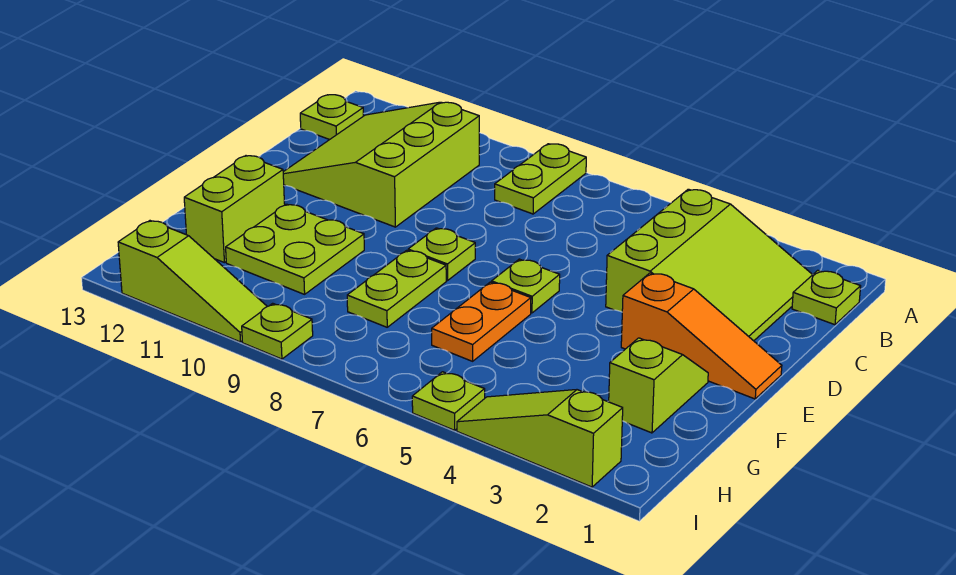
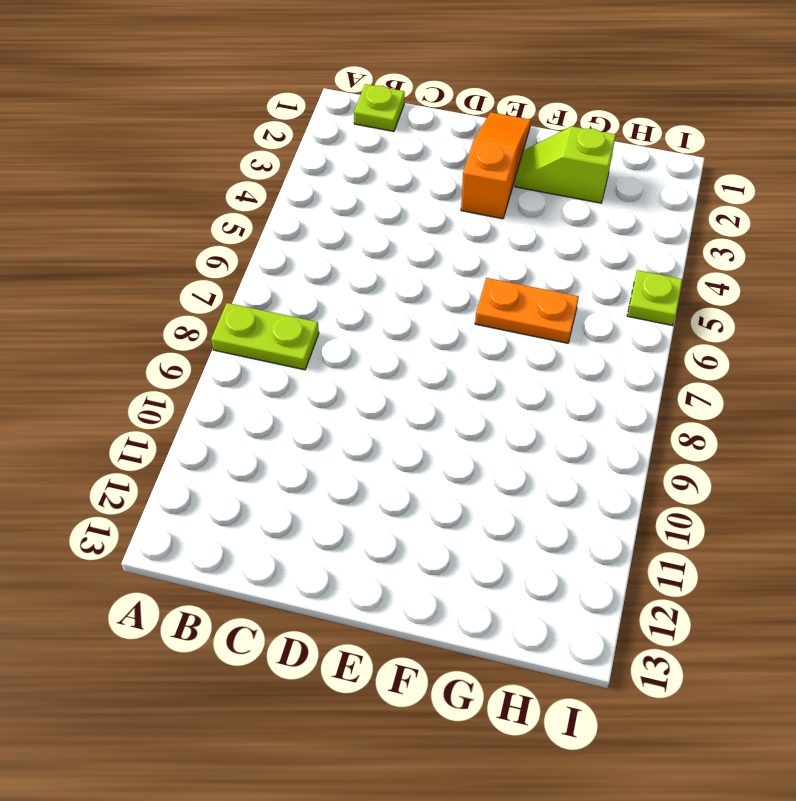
none -> lime 3x3 slope [606,189,813,341]
none -> lime 3x3 slope [283,102,479,227]
none -> lime 1x1 plate [300,95,363,140]

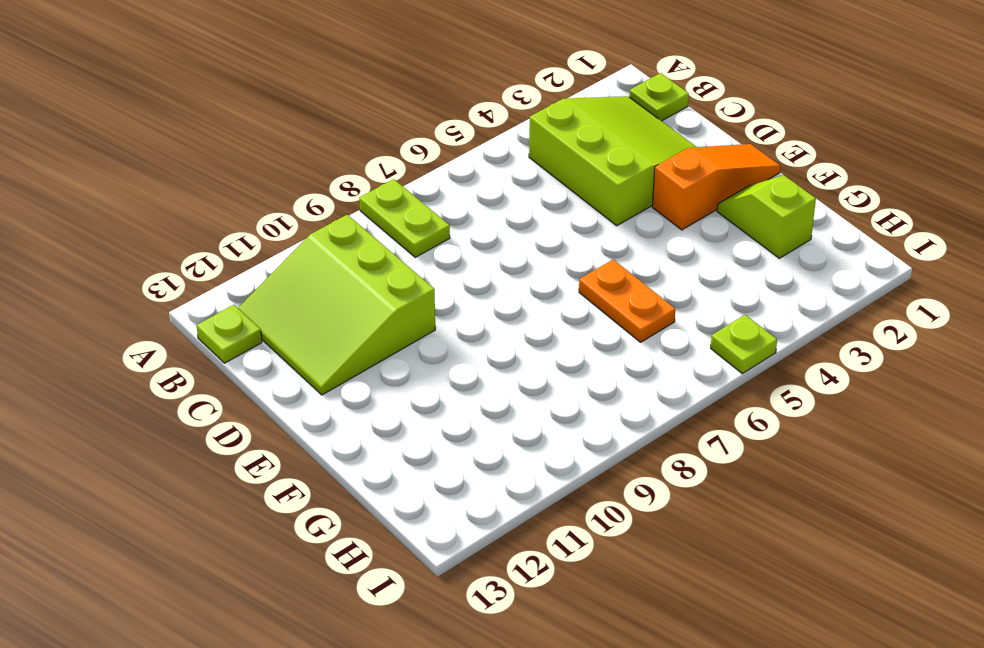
none -> lime 1x1 plate [492,259,560,313]
none -> lime 1x1 plate [408,228,475,281]
none -> lime 1x2 plate [347,250,446,327]

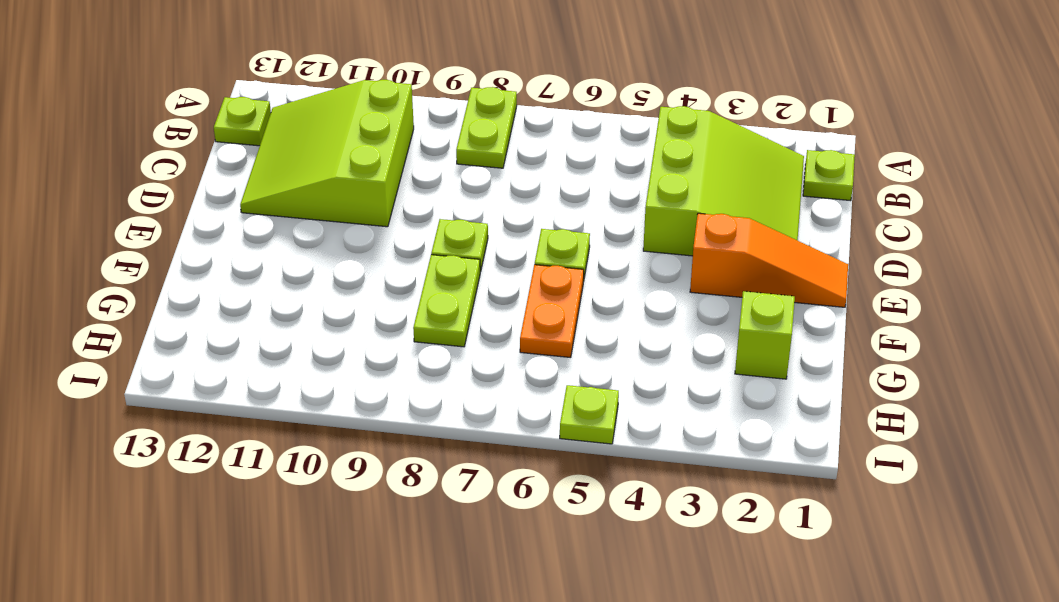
none -> lime 2x2 plate [226,204,364,294]
none -> lime 1x2 brick [184,156,285,263]
none -> lime 1x3 slope [457,390,623,487]

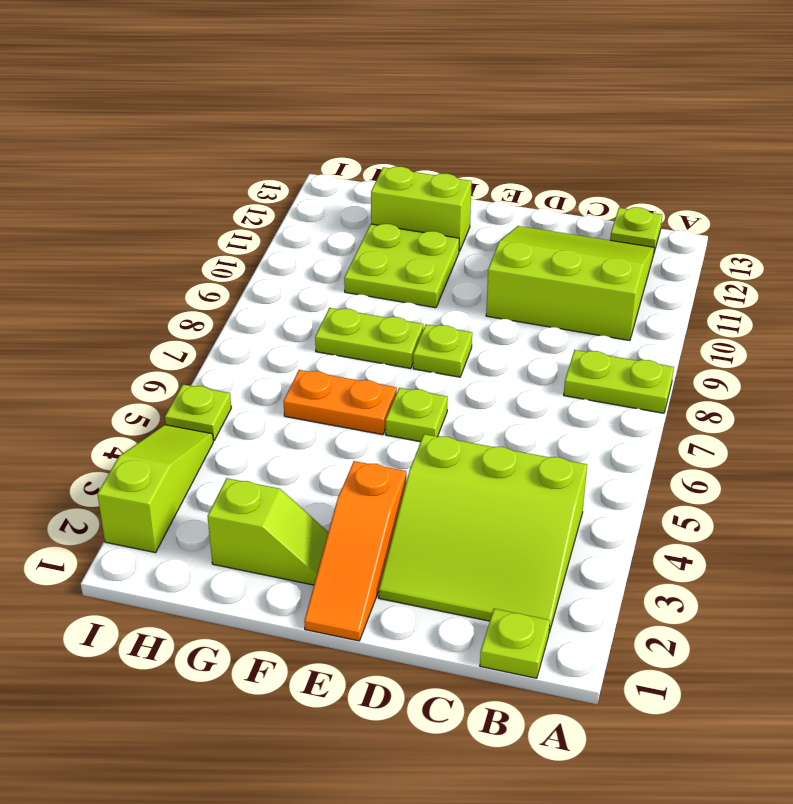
none -> lime 1x1 plate [242,303,313,359]
none -> lime 1x3 slope [118,221,267,342]

